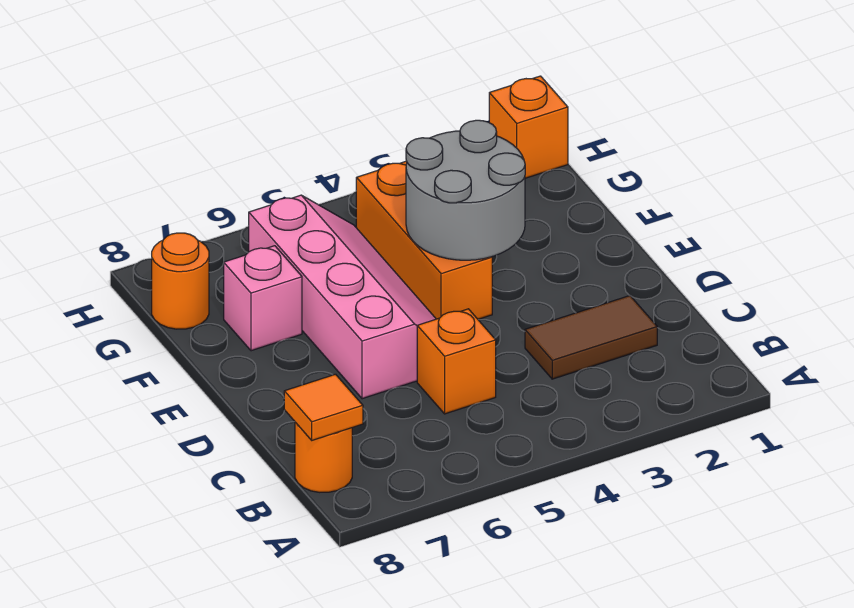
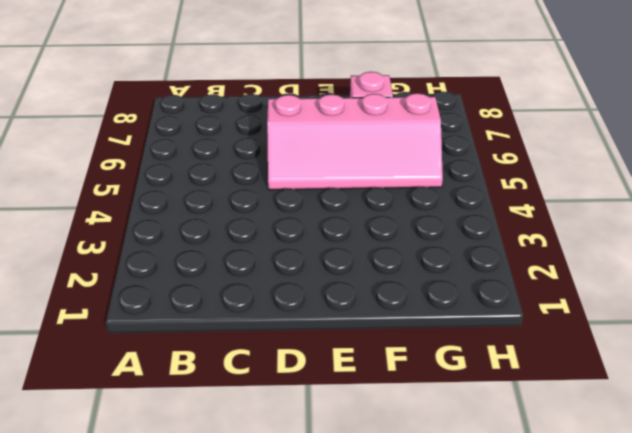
none -> orange 1x1 round brick [295,422,352,492]
none -> brown 1x2 tile [525,296,657,379]

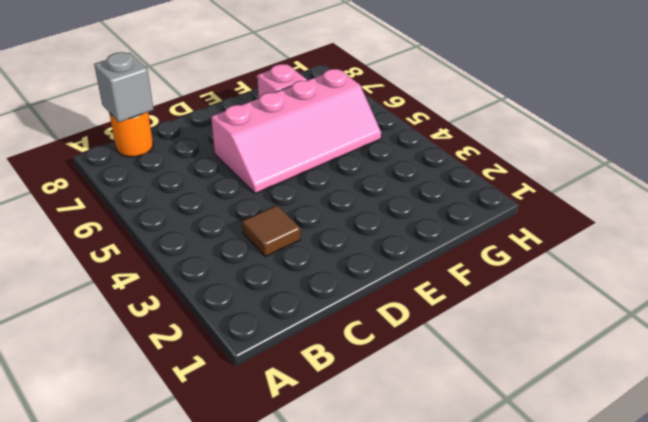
grey 1x1 brick [94,52,154,122] -> orange 1x1 tile [284,374,363,440]
brown 1x1 tile [242,205,300,257] -> brown 1x2 tile [525,296,657,379]
none -> orange 1x1 brick [417,309,496,414]
none -> orange 1x3 brick [356,161,492,319]

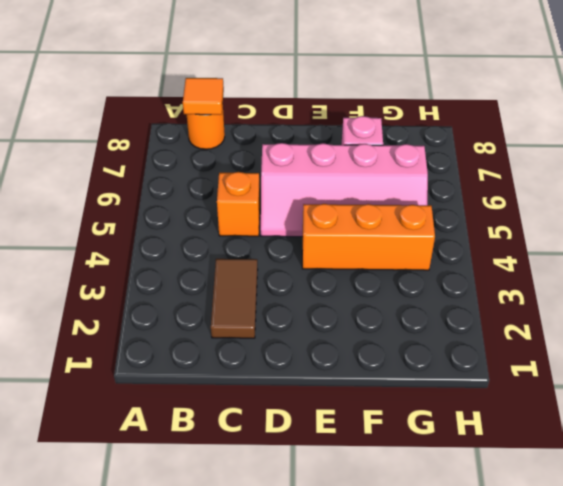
none -> orange 1x1 round brick [152,233,209,329]
none -> orange 1x1 brick [489,76,568,178]

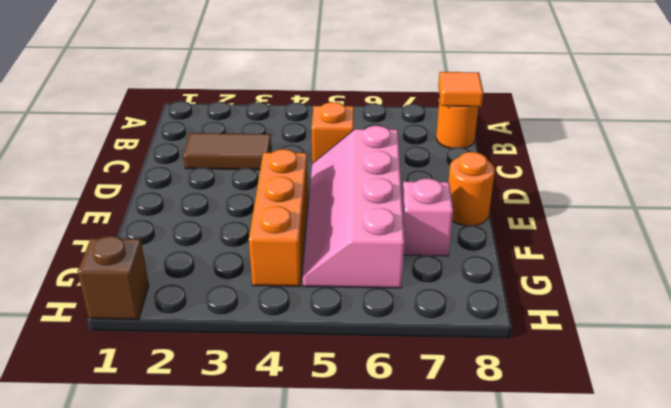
orange 1x1 round brick [448,152,495,226] -> orange 1x1 round brick moved to [152,233,209,329]
brown 1x1 brick [78,236,149,320] -> orange 1x1 brick [489,76,568,178]
none -> grey 2x2 round brick [406,120,525,260]

